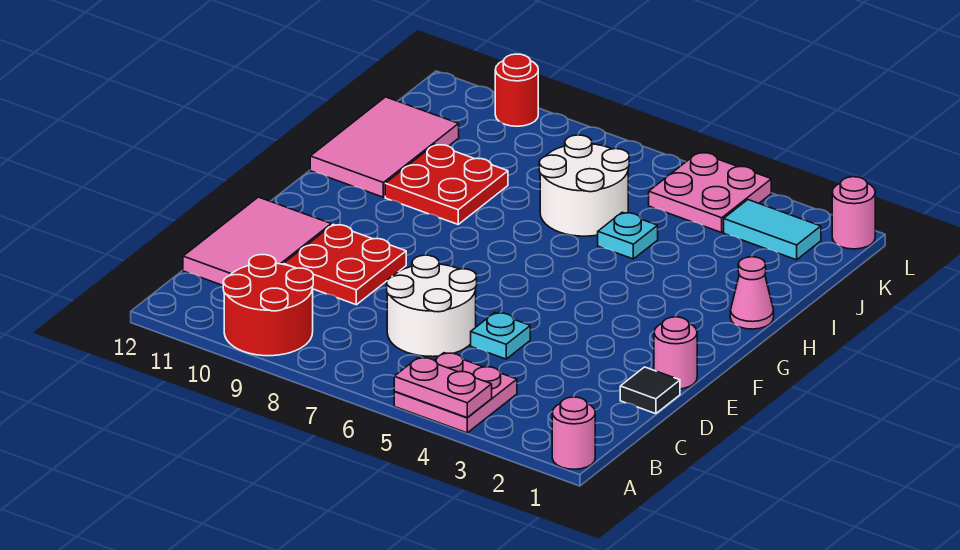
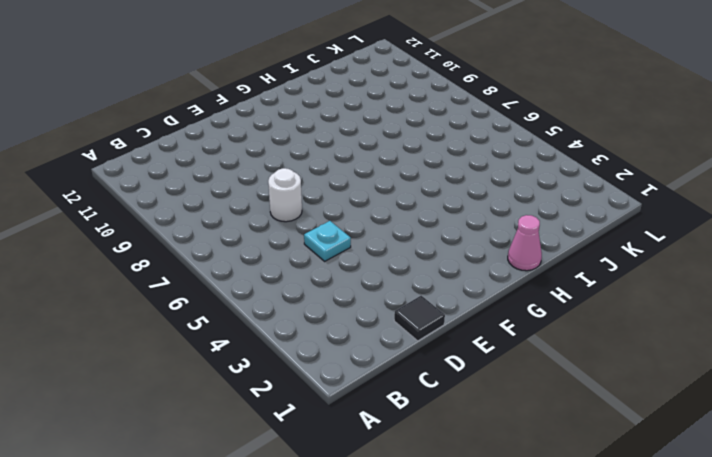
white 1x1 round brick [268,168,302,222] -> white 2x2 round brick [387,255,477,357]
none -> pink 1x1 round brick [552,397,595,469]
none -> pink 2x2 plate [394,353,517,433]
none -> red 2x2 round brick [223,255,313,356]

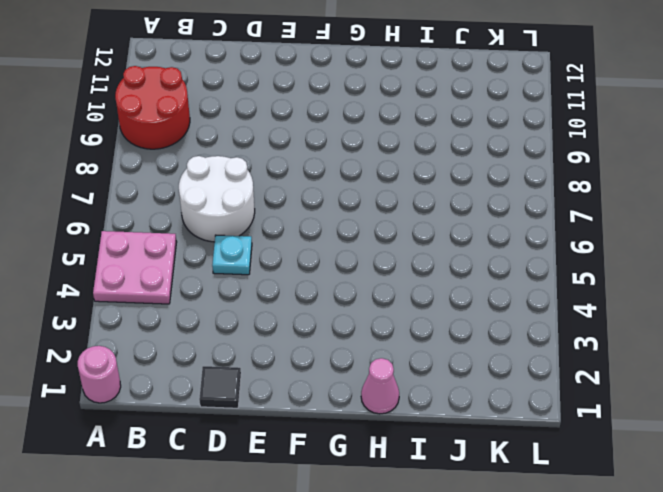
none -> pink 2x3 tile [183,197,331,285]
none -> red 2x2 plate [283,224,406,305]
none -> pink 1x1 round brick [654,317,697,389]

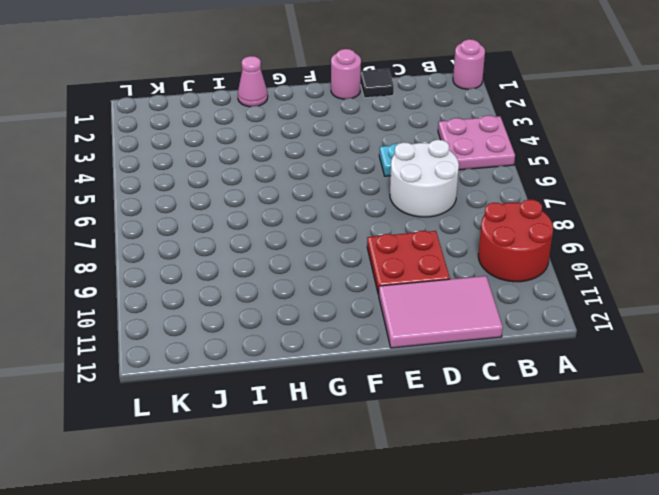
none -> red 2x2 plate [385,144,508,224]
none -> pink 2x3 tile [310,97,459,197]
none -> cyan 1x1 plate [598,212,658,259]

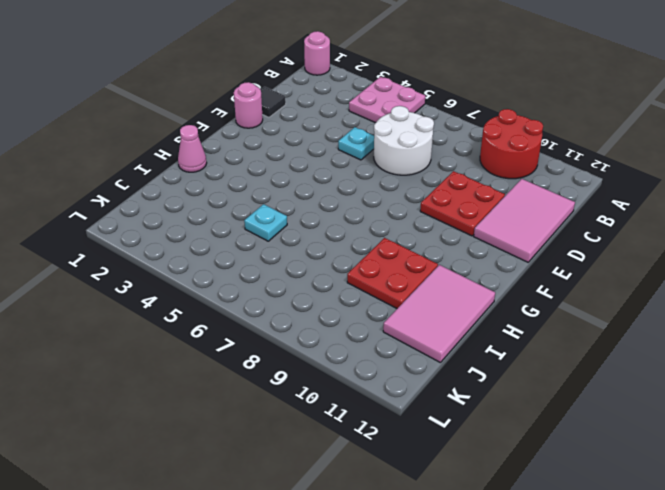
none -> white 2x2 round brick [539,135,629,236]
none -> cyan 1x2 tile [724,200,821,260]
none -> pink 2x2 plate [649,152,771,232]

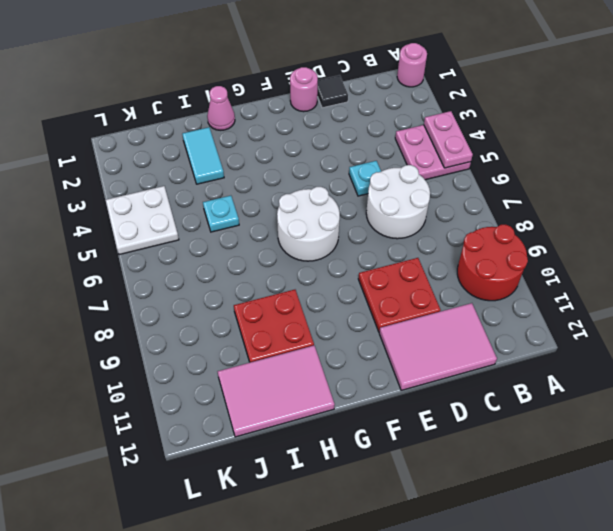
white 2x2 round brick [277,187,340,261] -> white 2x2 round brick moved to [539,135,629,236]
cyan 1x2 tile [182,127,224,184] -> cyan 1x2 tile moved to [724,200,821,260]
white 2x2 plate [106,186,179,255] -> pink 2x2 plate [649,152,771,232]
none -> pink 1x1 round brick [832,177,875,249]
none -> red 1x1 round brick [495,54,538,126]

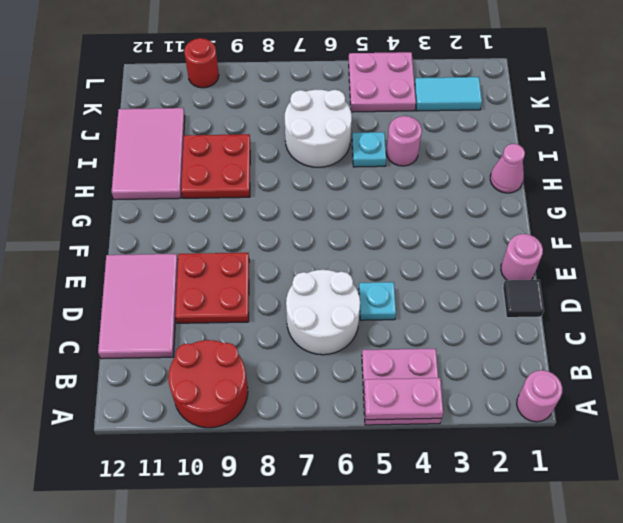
pink 1x1 round brick [386,116,422,166] -> pink 1x1 round brick moved to [832,177,875,249]

